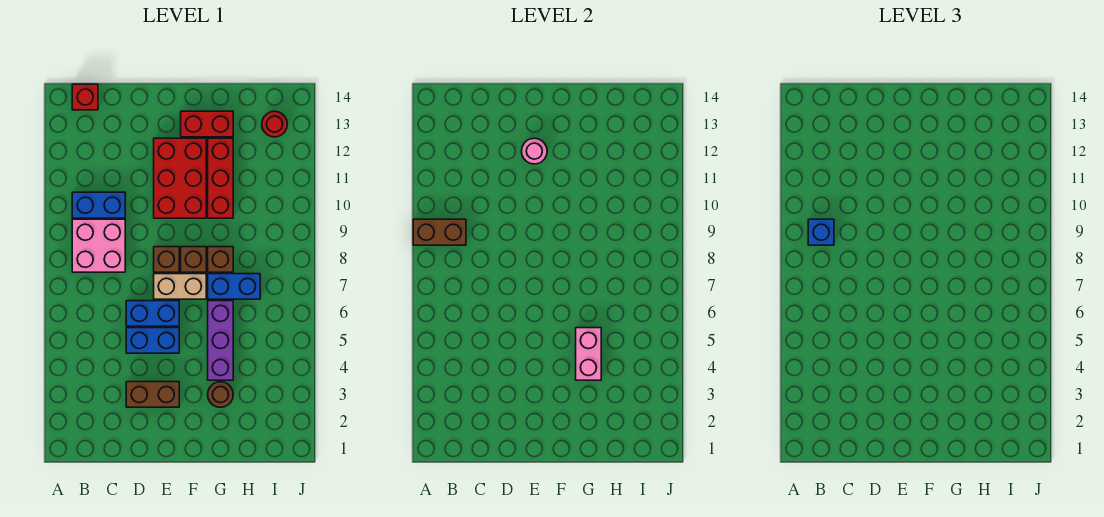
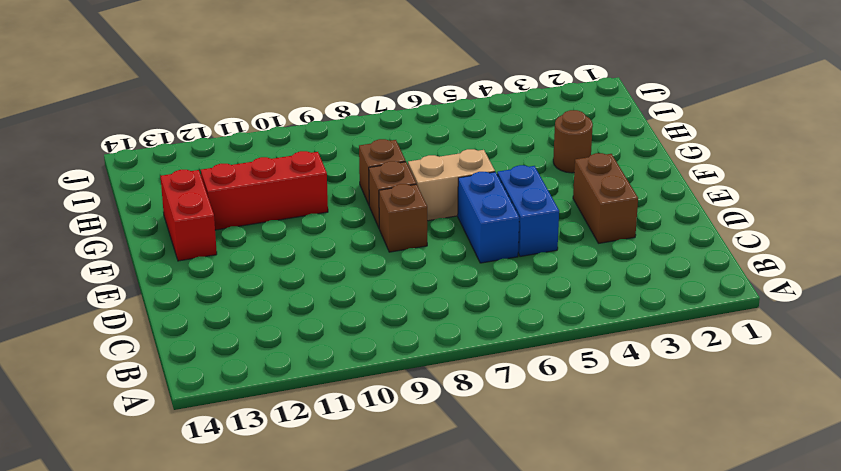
tan 1x2 brick [408,149,495,221] -> tan 1x2 brick turned to [154,274,206,299]
none -> pink 2x2 brick [72,219,125,272]
none -> blue 1x2 brick [72,192,125,218]
none -> red 1x1 brick [72,84,98,110]

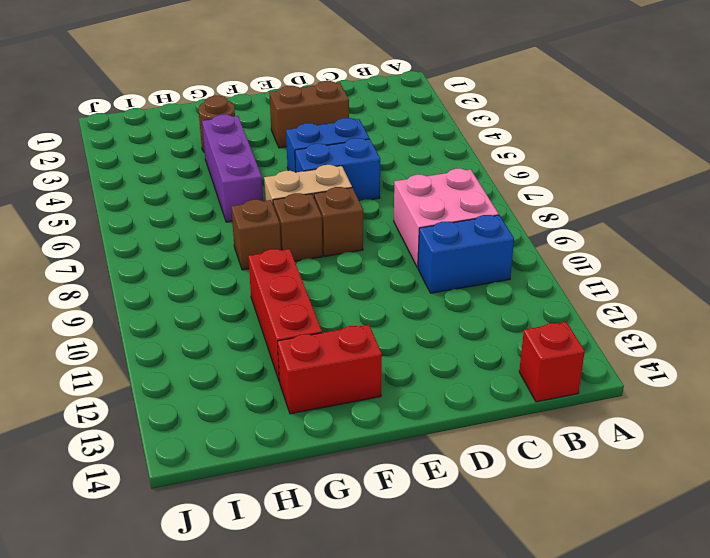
none -> red 2x3 brick [154,138,206,218]
none -> blue 1x2 brick [208,274,260,299]
none -> red 1x1 round brick [262,111,287,137]

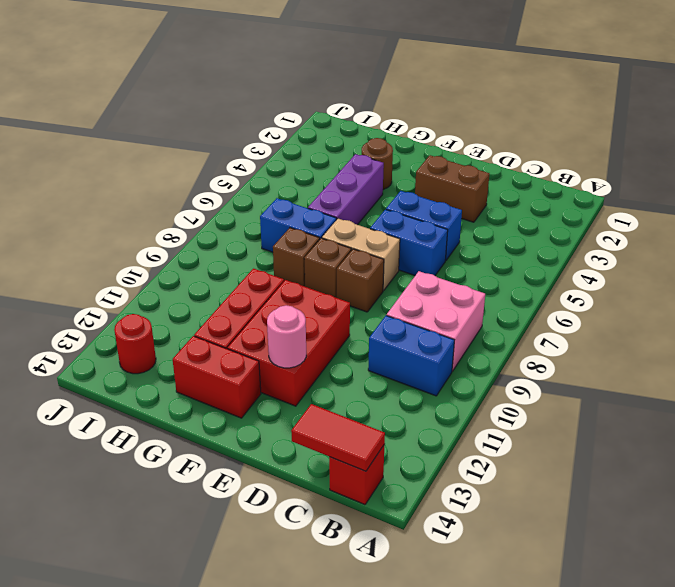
red 1x2 tile [291,404,385,471] -> none
none -> brown 1x2 brick [413,219,466,245]
none -> pink 1x2 brick [576,328,601,380]
none -> blue 1x1 brick [808,219,834,245]

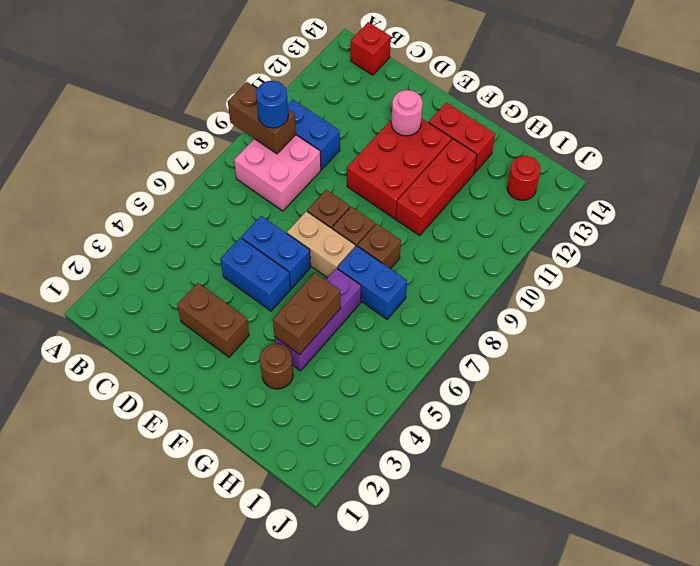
blue 1x1 round brick [256,81,288,128] -> blue 1x1 brick [808,219,834,245]
brown 1x2 brick [273,273,341,354] -> pink 1x2 brick [576,328,601,380]

